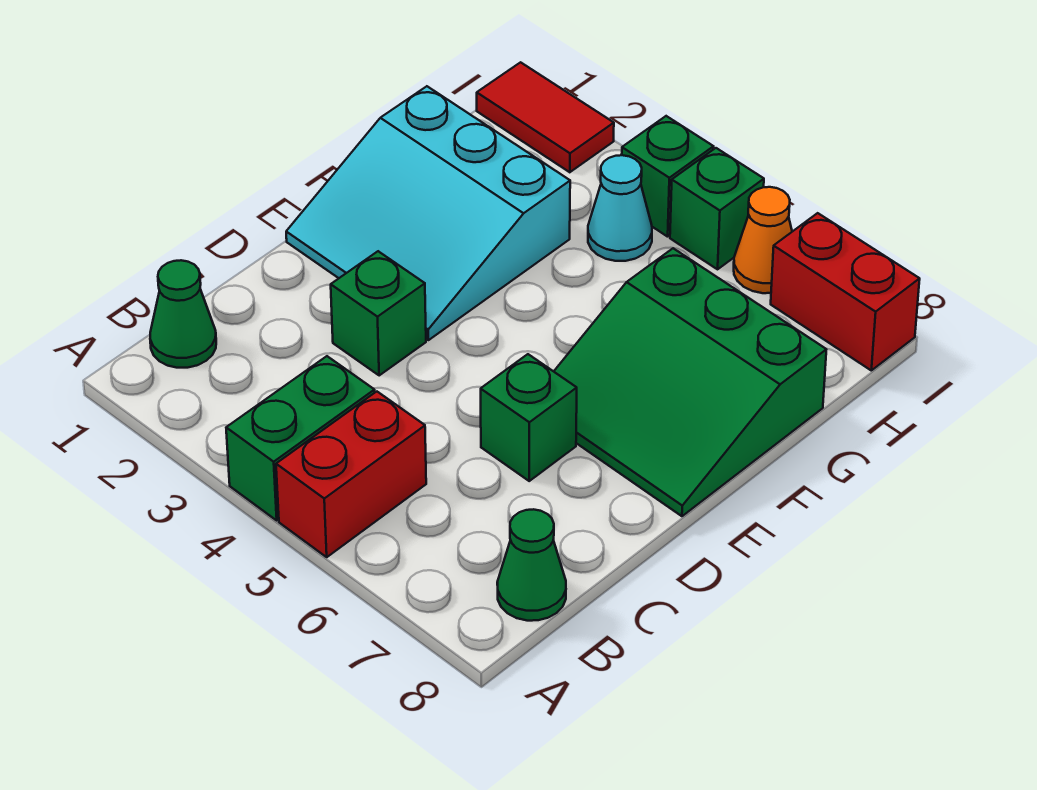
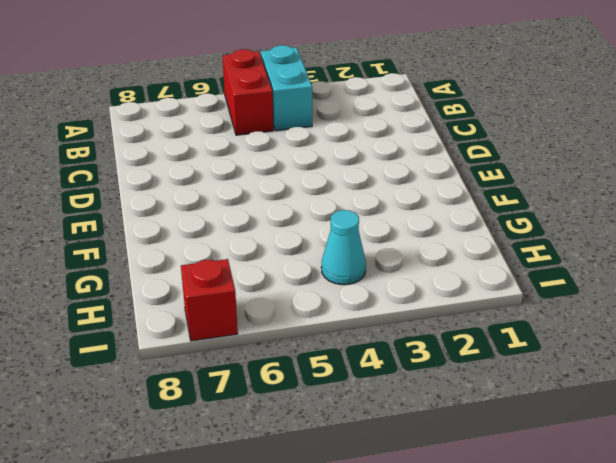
cyan 1x2 brick [261,45,312,131] -> green 1x2 brick [226,356,375,520]
red 1x1 brick [181,259,238,341] -> red 1x2 brick [771,213,920,370]
none -> green 1x1 cone [150,260,216,368]
none -> green 1x1 cone [497,509,566,621]
none -> green 1x1 brick [331,251,426,375]

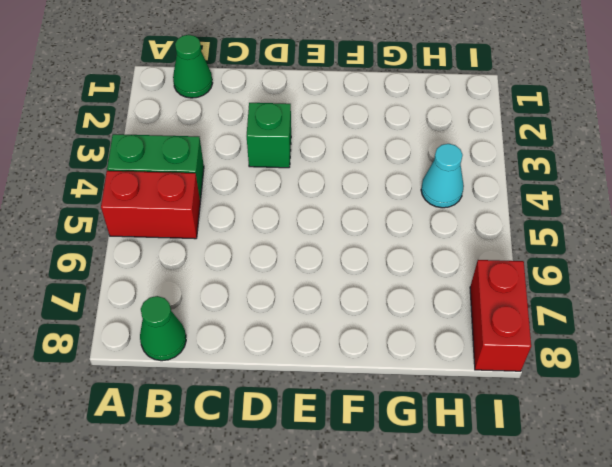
none -> green 1x1 brick [481,354,577,481]
none -> cyan 3x3 slope [286,86,570,340]
none -> green 3x3 slope [554,248,826,516]

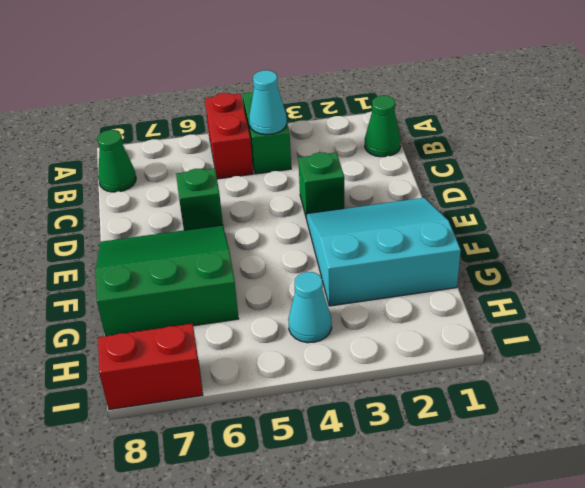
cyan 1x1 cone [249,70,287,135] -> none
none -> red 1x2 tile [477,62,614,172]
none -> green 1x1 brick [622,116,714,237]
none -> green 1x1 brick [670,148,764,269]

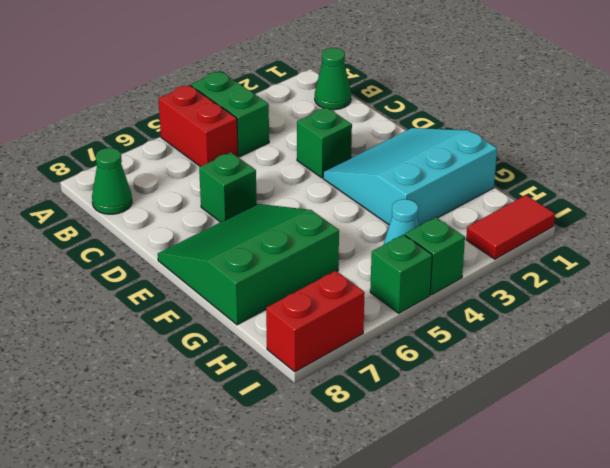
none -> orange 1x1 cone [734,187,792,293]

